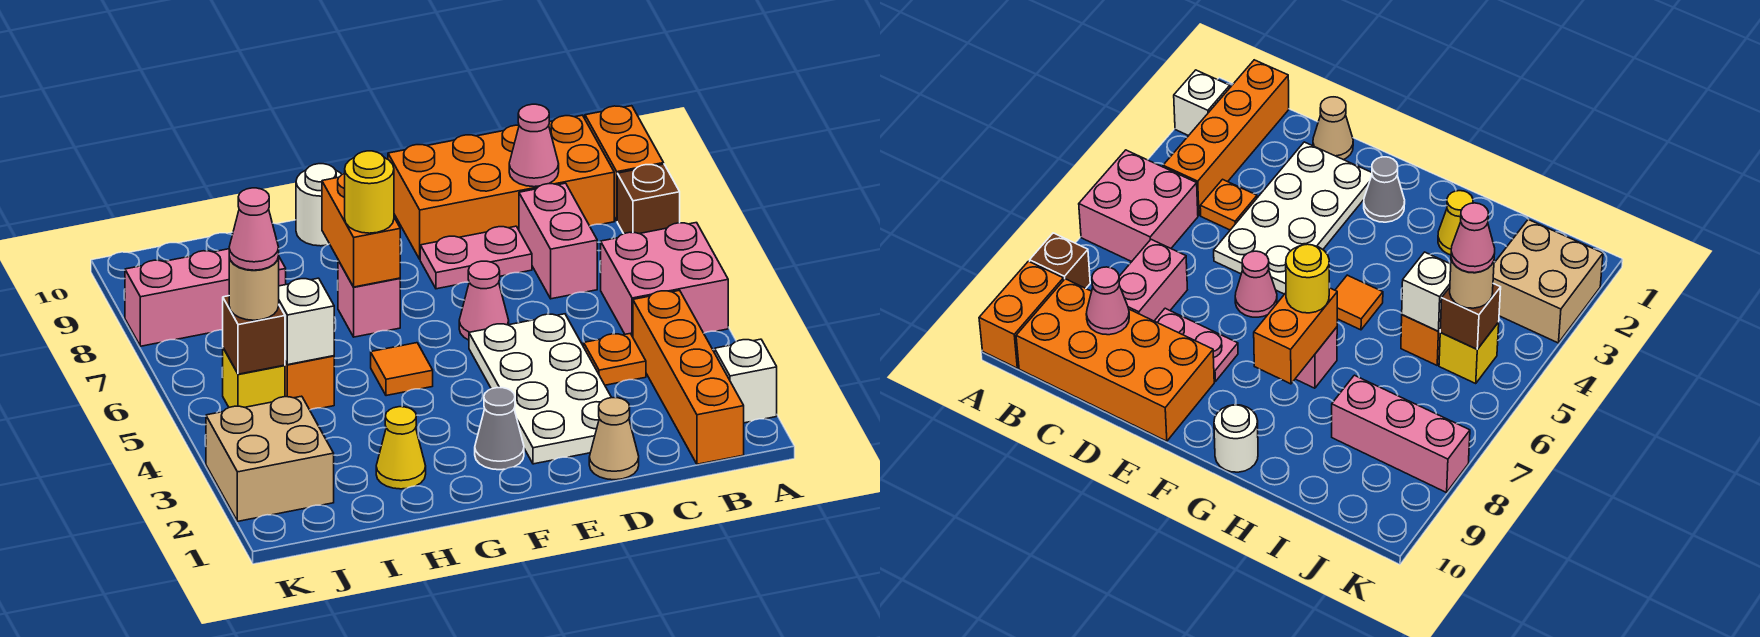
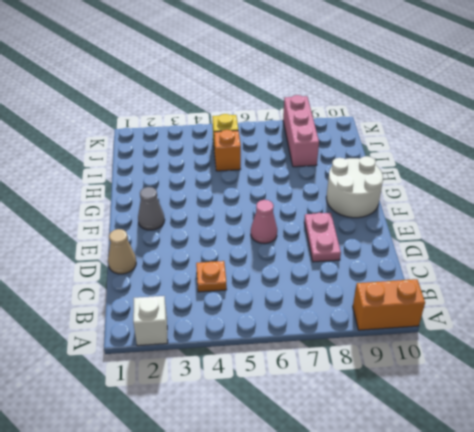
white 2x2 round brick [326,156,383,218] -> white 1x1 round brick [296,164,342,246]
none -> pink 2x2 brick [601,223,728,337]
none -> brown 1x1 brick [617,164,680,234]
none -> orange 1x4 brick [633,290,744,464]

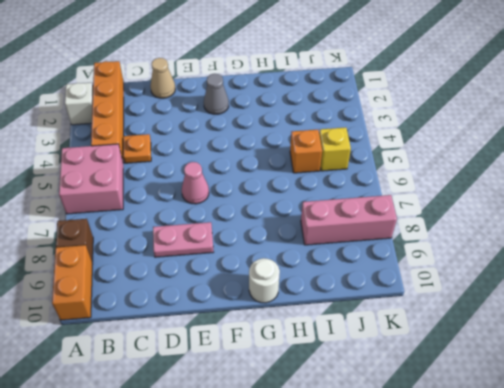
none -> orange 2x4 brick [388,115,614,259]
none -> pink 1x2 brick [519,183,597,299]
none -> white 2x4 plate [469,314,612,464]

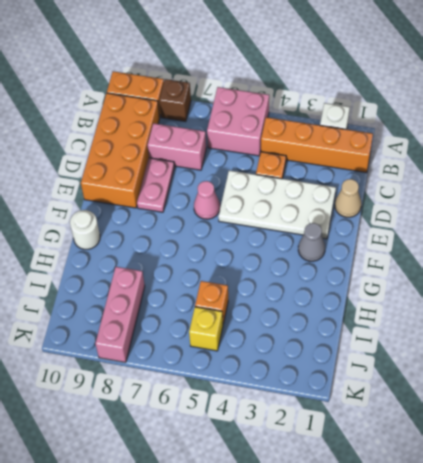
none -> orange 1x1 tile [371,343,433,396]
none -> pink 1x1 brick [338,260,400,337]
none -> yellow 1x1 cone [376,407,426,489]

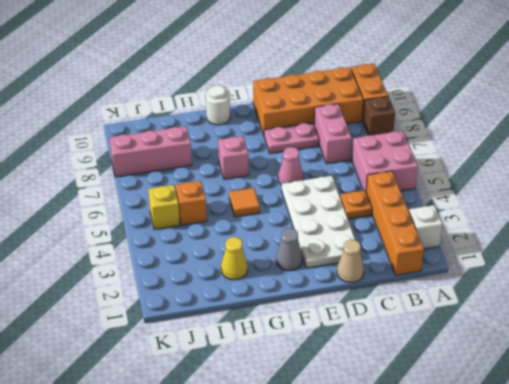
none -> tan 2x2 brick [206,396,334,521]
none -> pink 1x1 cone [509,104,559,187]
none -> orange 1x2 brick [322,174,400,287]

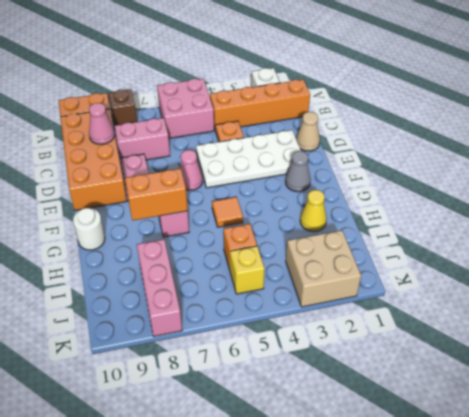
none -> white 1x1 brick [279,278,334,365]
none -> brown 1x1 brick [223,296,285,374]
none -> yellow 1x1 round brick [345,151,394,233]

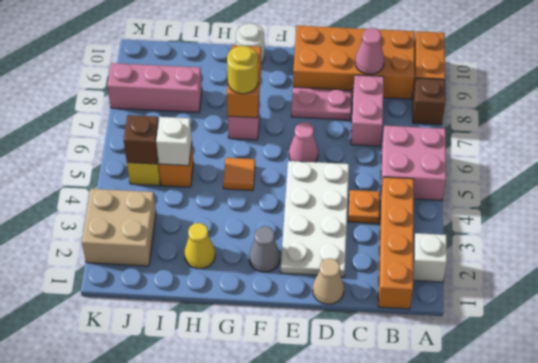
none -> tan 1x1 round brick [229,257,279,320]
none -> pink 1x1 cone [229,188,279,270]

